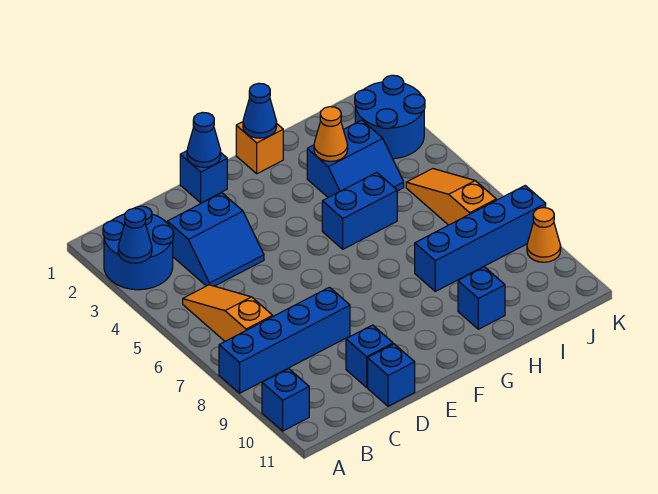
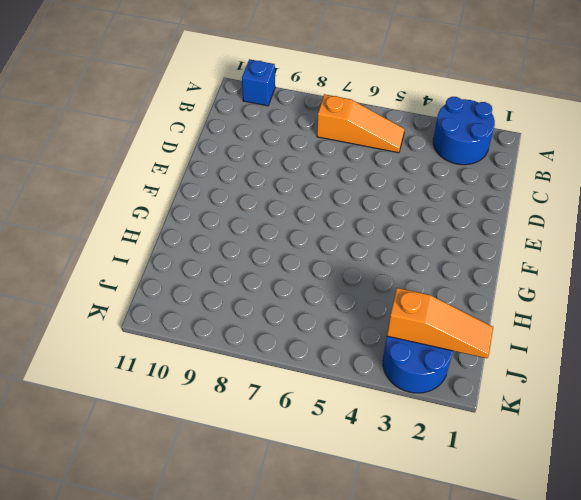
orange 1x3 slope [387,288,493,358] -> orange 1x3 slope moved to [406,169,496,225]
none -> blue 1x4 brick [219,287,350,393]
none -> blue 2x2 slope [167,193,264,286]
none -> blue 1x1 brick [346,325,393,387]

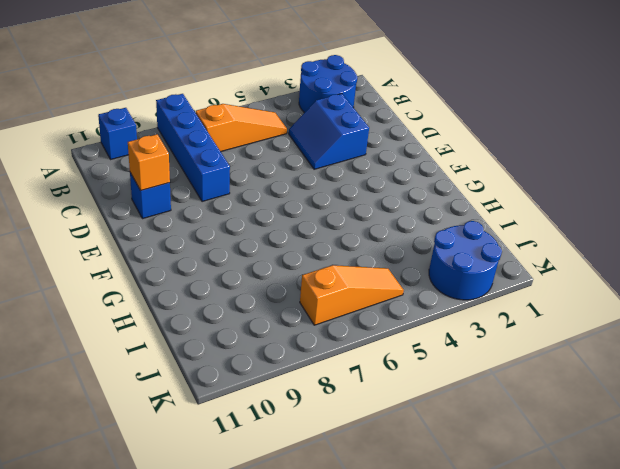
orange 1x1 brick [128,134,170,191] -> orange 1x1 brick moved to [236,122,283,174]
none -> blue 1x1 brick [368,344,415,406]
none -> blue 1x1 brick [180,151,227,203]
none -> blue 1x2 brick [322,172,397,249]

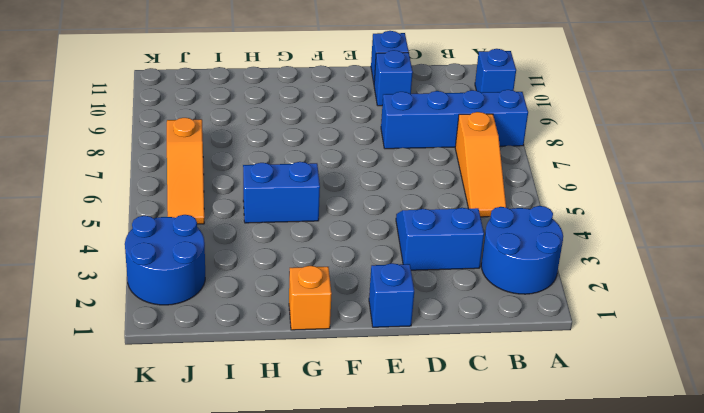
none -> blue 2x2 slope [307,120,404,197]
none -> blue 1x4 brick [415,186,546,291]
none -> blue 1x1 brick [458,267,505,329]

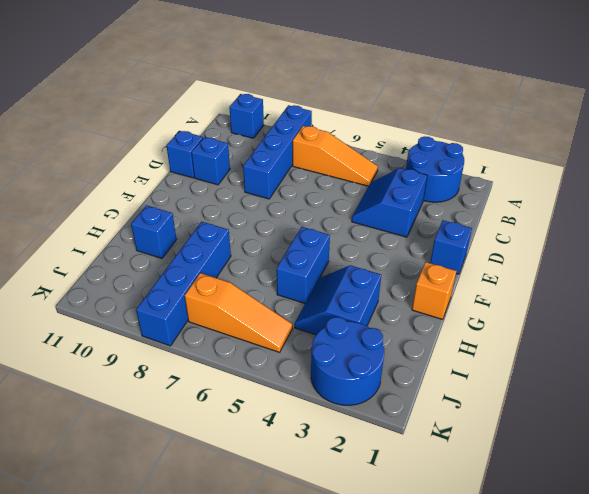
none -> orange 1x1 cone [527,208,561,262]
none -> blue 1x1 cone [118,208,152,263]
none -> blue 1x1 cone [187,112,221,167]

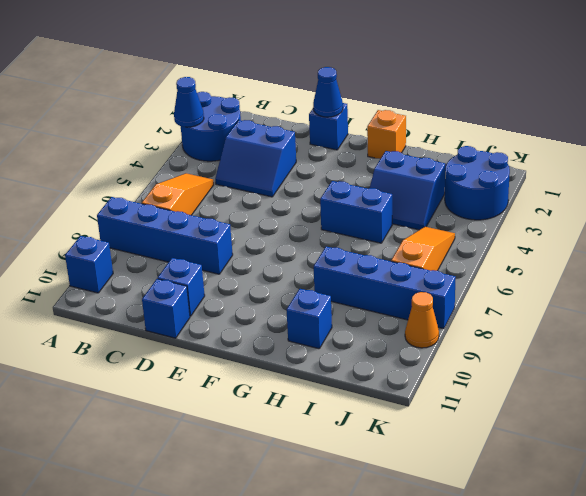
none -> blue 1x1 cone [243,83,277,138]
none -> orange 1x1 cone [314,107,348,161]

